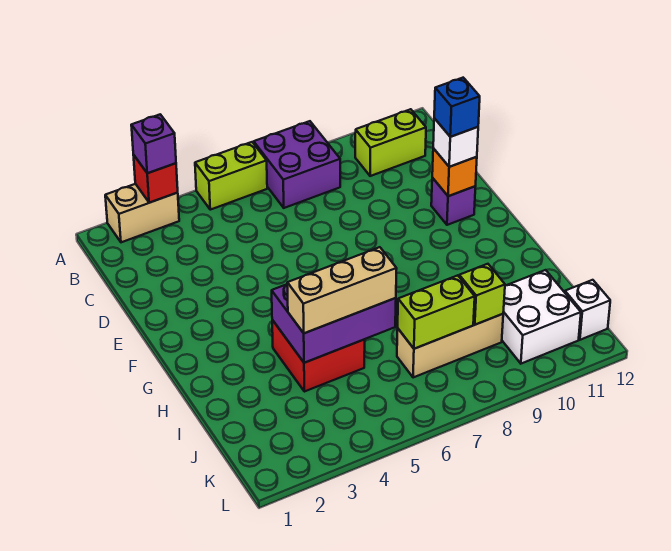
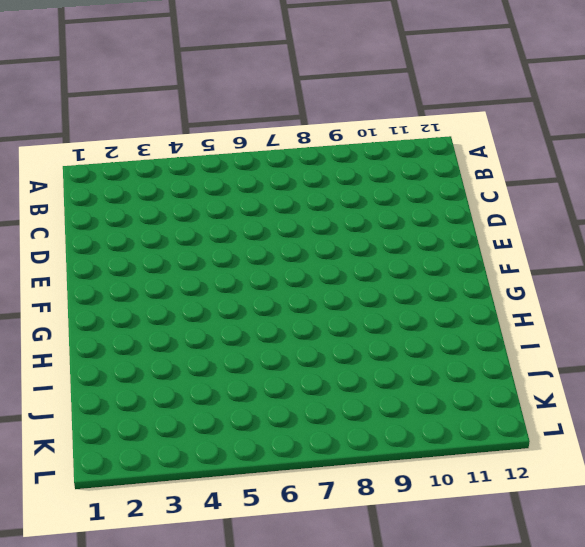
none -> tan 1x2 brick [105,184,179,242]
none -> lime 1x2 brick [195,142,267,210]
none -> purple 2x2 brick [254,121,340,208]

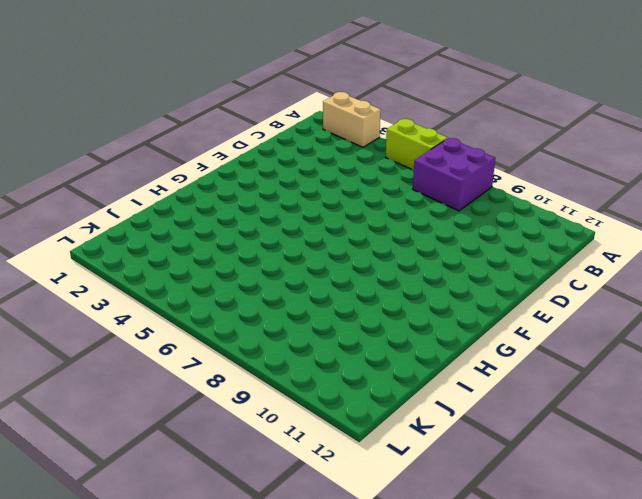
none -> lime 1x2 brick [355,109,426,176]
none -> purple 1x1 brick [431,178,476,225]
none -> red 2x2 brick [272,320,365,392]

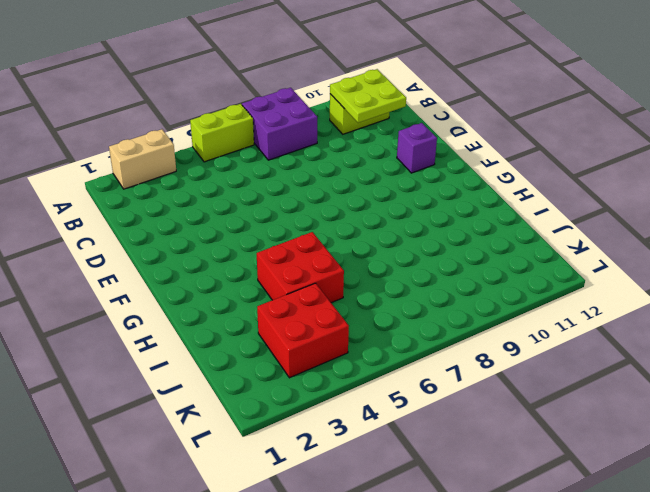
lime 2x2 plate [330,69,406,123] -> none
red 2x2 brick [257,283,349,378] -> none
none -> tan 1x3 brick [397,314,503,378]
none -> white 2x2 brick [502,270,581,364]
none -> white 1x1 brick [565,280,610,340]

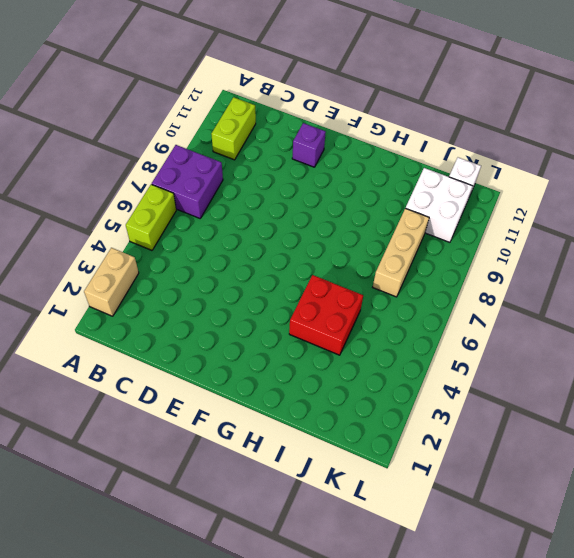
none -> red 1x1 brick [133,155,178,203]
none -> orange 1x1 brick [432,148,477,196]
none -> purple 2x3 brick [272,284,396,363]

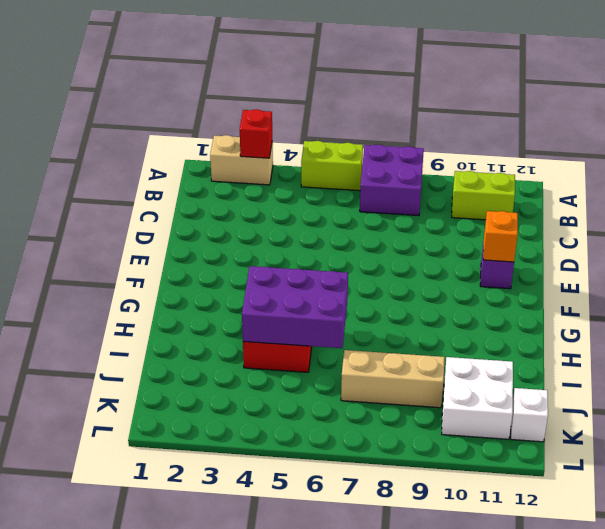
none -> lime 1x2 brick [398,275,475,349]
none -> lime 1x1 brick [459,264,505,325]
none -> purple 1x1 brick [131,114,176,173]

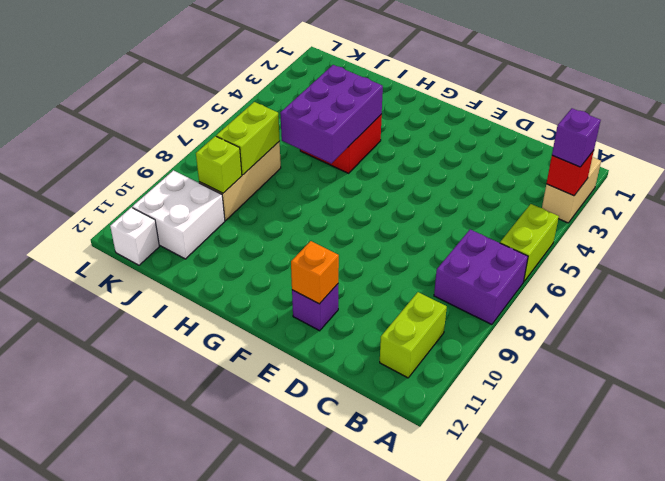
none -> white 1x1 brick [433,118,478,167]
none -> tan 1x3 brick [287,247,397,333]
none -> blue 1x1 brick [434,78,480,137]

